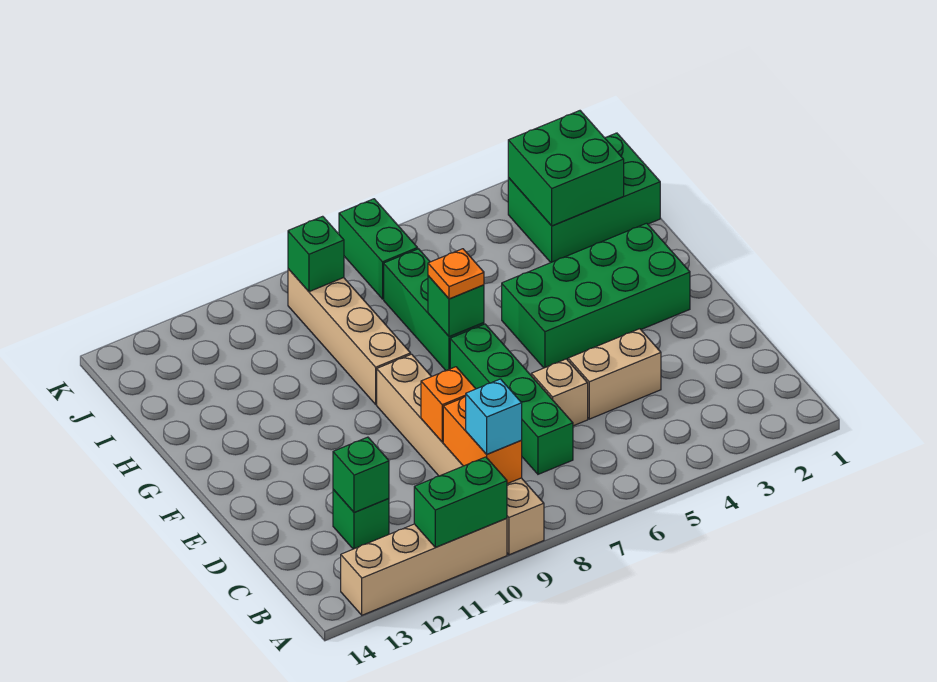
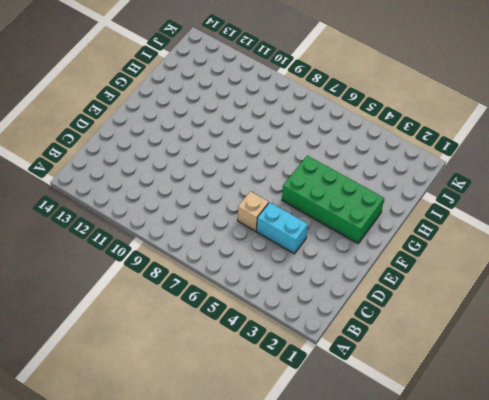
cyan 1x2 brick [257,202,308,254] -> tan 1x2 brick [568,329,661,419]
none -> tan 1x6 brick [377,354,544,555]
none -> tan 1x4 brick [341,518,507,615]
none -> green 1x4 brick [450,324,573,474]

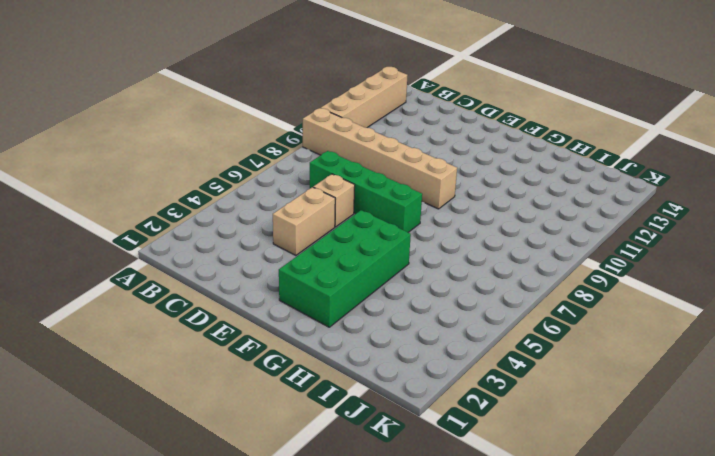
none -> green 1x1 brick [333,489,389,549]
none -> green 1x3 brick [384,249,484,371]
none -> tan 1x4 brick [288,269,411,404]

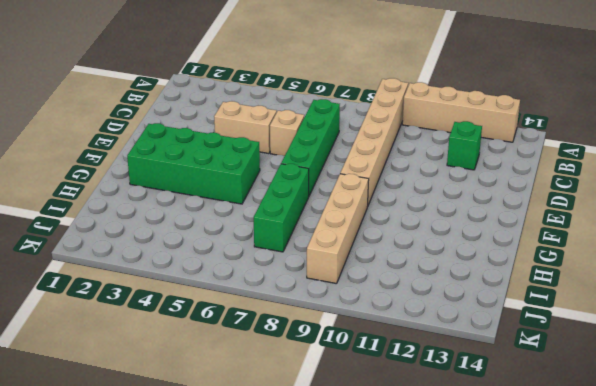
none -> green 2x3 brick [508,133,660,262]
none -> green 1x2 brick [339,199,418,299]
none -> green 1x2 brick [414,457,507,547]

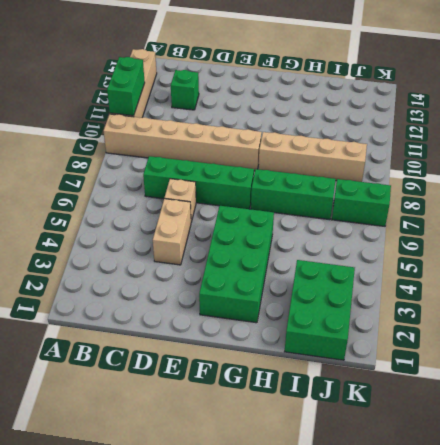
none -> orange 1x2 brick [443,396,522,484]
none -> green 1x1 brick [333,437,389,512]
none -> orange 1x1 brick [421,367,476,442]

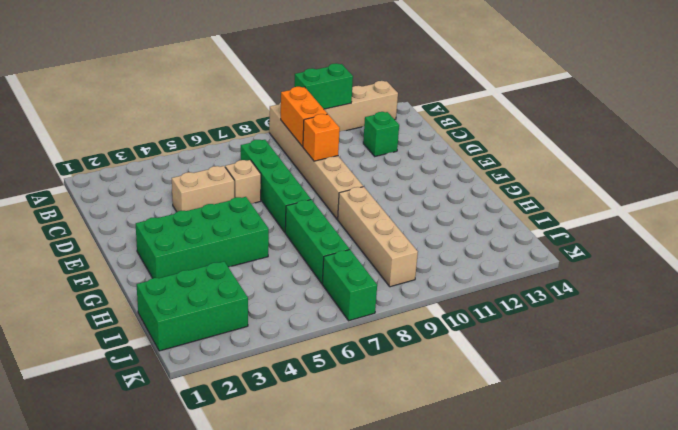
none -> green 1x1 brick [333,437,389,512]
none -> green 1x1 brick [428,276,484,337]
none -> green 2x2 brick [508,111,624,226]

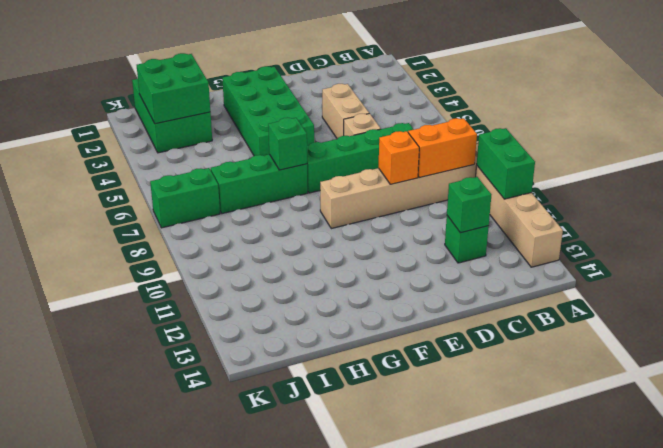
none -> tan 1x4 brick [288,269,411,404]
none -> green 1x1 brick [288,216,344,292]
none -> cyan 1x1 brick [466,379,522,454]

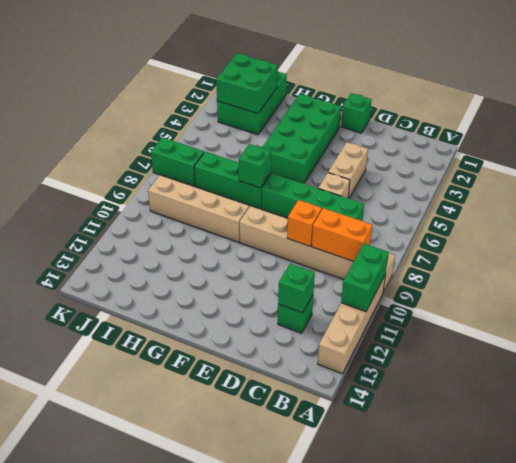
green 1x1 brick [341,93,372,133] -> green 1x1 brick moved to [288,216,344,292]
none -> cyan 1x1 brick [466,379,522,454]
none -> orange 1x1 plate [428,249,484,299]

